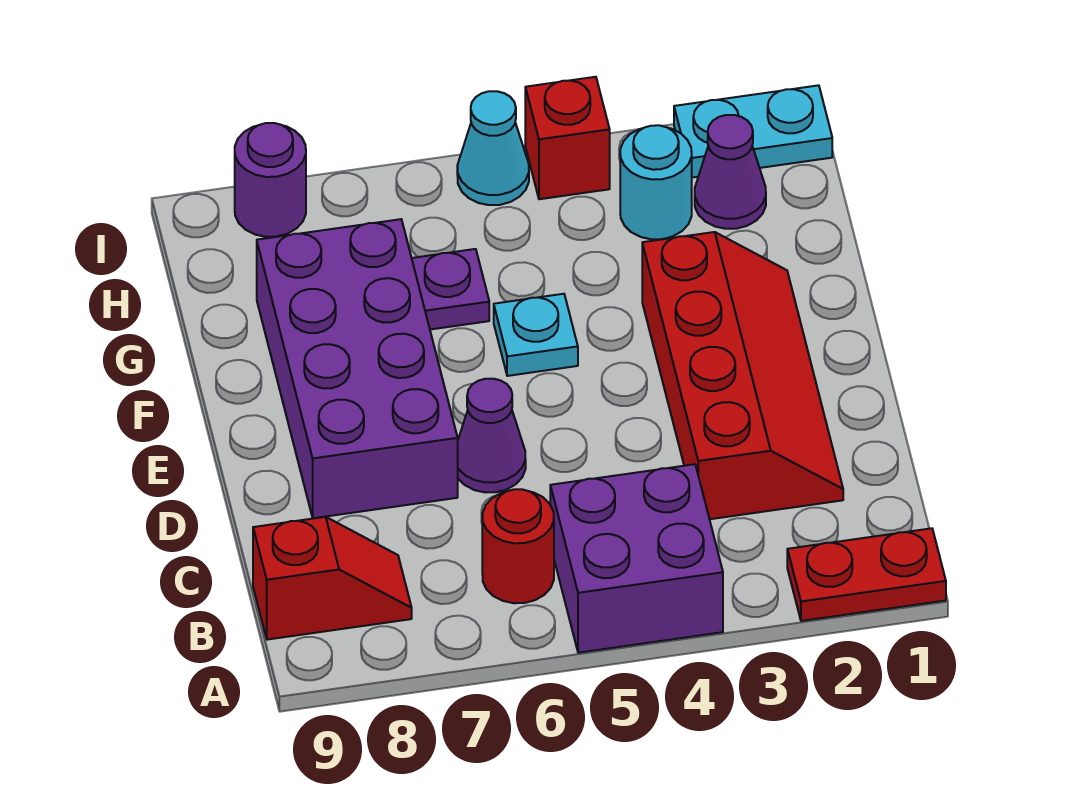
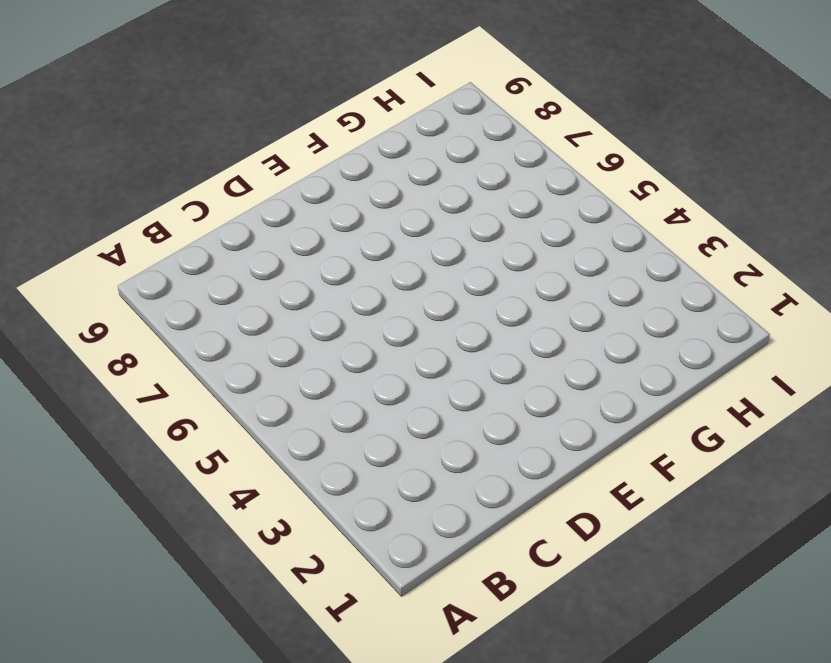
none -> red 1x2 plate [787,528,946,621]
none -> purple 2x2 brick [550,464,723,653]
none -> red 1x1 round brick [482,489,554,603]

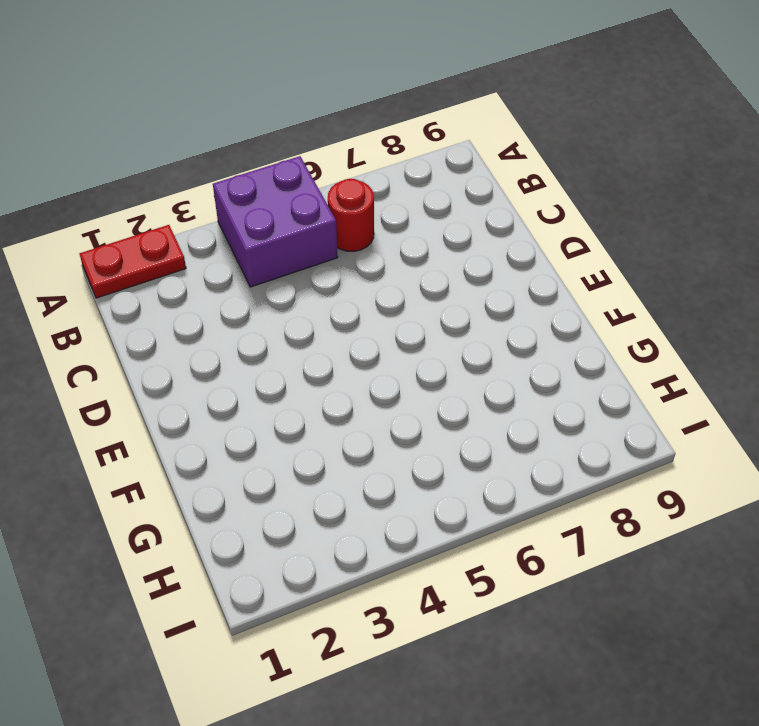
none -> red 1x2 slope [253,517,412,640]
none -> red 2x4 slope [642,232,843,519]
none -> purple 1x1 cone [458,379,526,493]

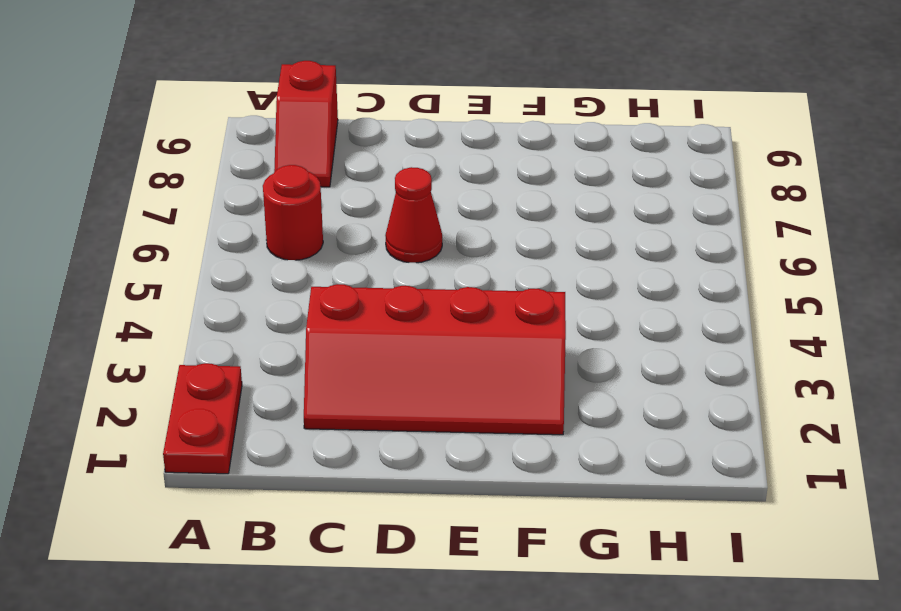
red 1x1 cone [385,167,442,263] -> purple 1x1 cone [458,379,526,493]
none -> purple 2x2 brick [550,464,723,653]
none -> purple 2x4 brick [257,219,458,518]
none -> cyan 1x1 plate [494,294,578,376]

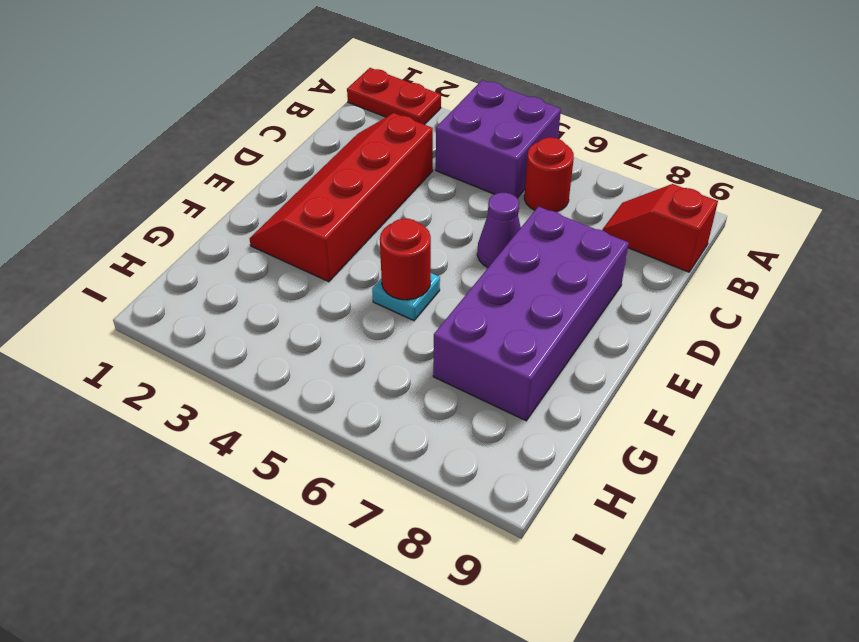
red 1x1 round brick [380,219,431,300] -> none
none -> purple 1x1 plate [412,249,489,330]
none -> purple 1x1 cone [695,115,766,229]
none -> cyan 1x1 round brick [620,125,692,239]

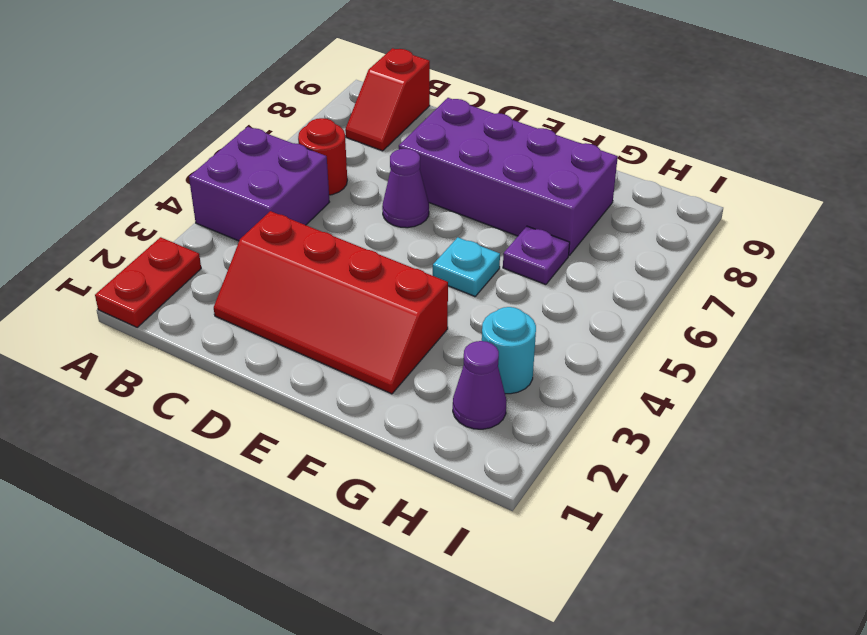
none -> cyan 1x2 plate [674,85,832,178]
none -> red 1x1 brick [525,77,610,199]
none -> cyan 1x1 cone [457,91,529,205]

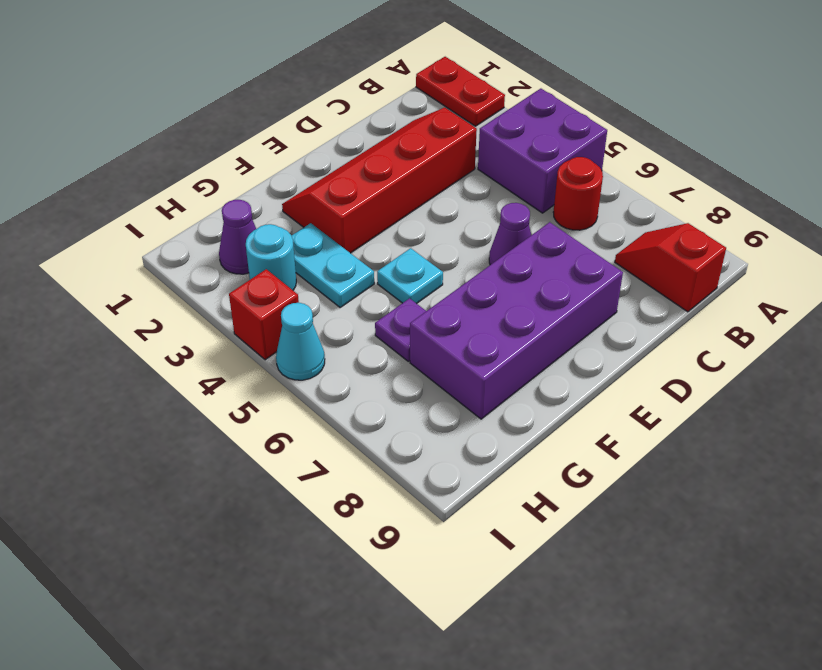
cyan 1x2 plate [292,223,374,307] -> cyan 1x2 plate moved to [674,85,832,178]
none -> purple 1x1 round brick [235,123,306,237]

